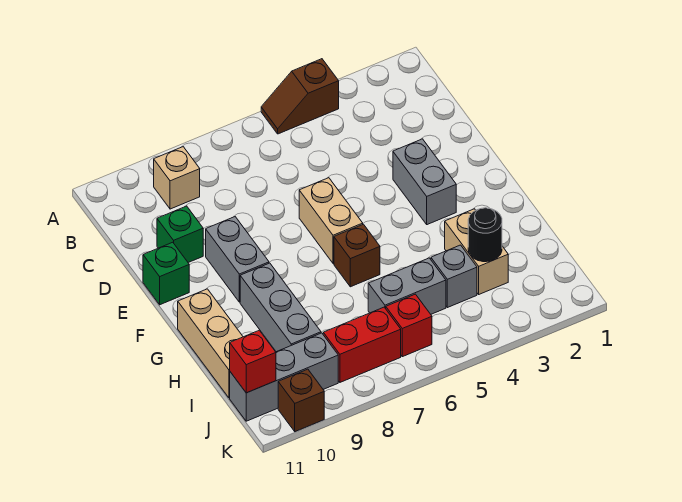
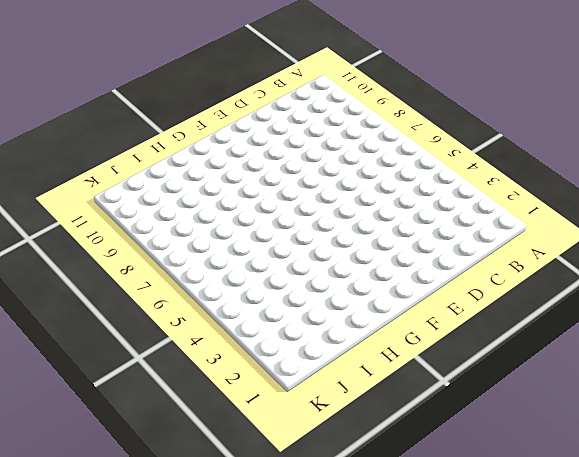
none -> brown 1x2 slope [261,59,339,134]
none -> tan 1x1 brick [154,147,200,209]
none -> green 1x1 brick [157,206,203,263]

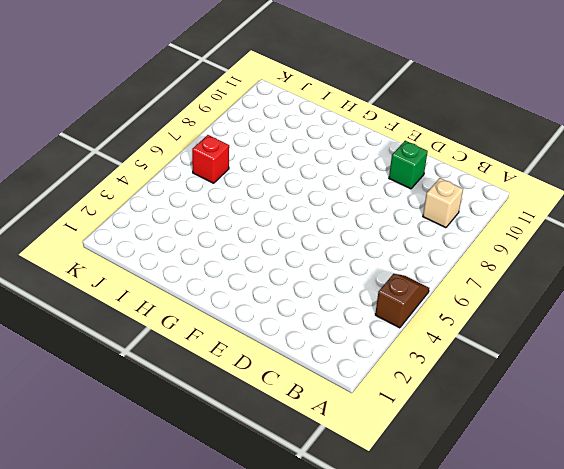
none -> grey 1x2 brick [393,139,456,225]
none -> tan 1x2 brick [299,178,363,263]
none -> grey 1x2 brick [206,217,269,302]

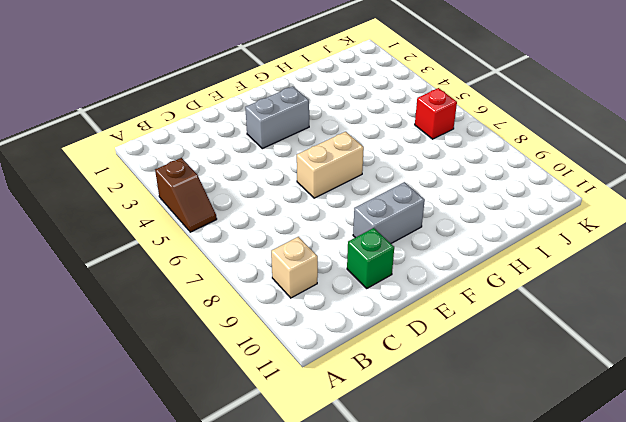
none -> green 1x1 brick [143,242,189,305]
none -> brown 1x1 brick [334,224,380,287]
none -> grey 1x3 brick [240,263,321,352]

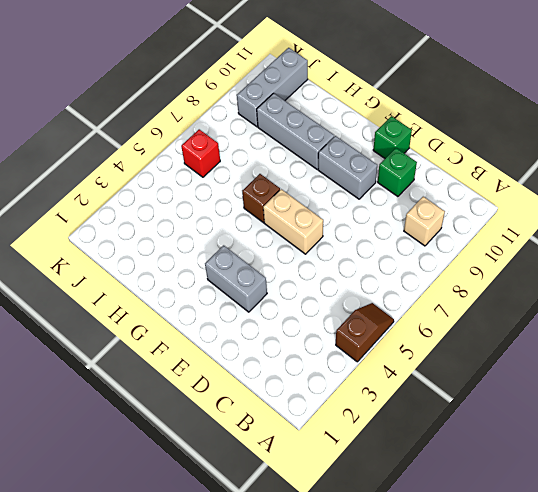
none -> tan 1x3 brick [178,289,243,398]
none -> tan 1x2 brick [445,209,508,294]
none -> grey 1x1 brick [431,245,477,308]

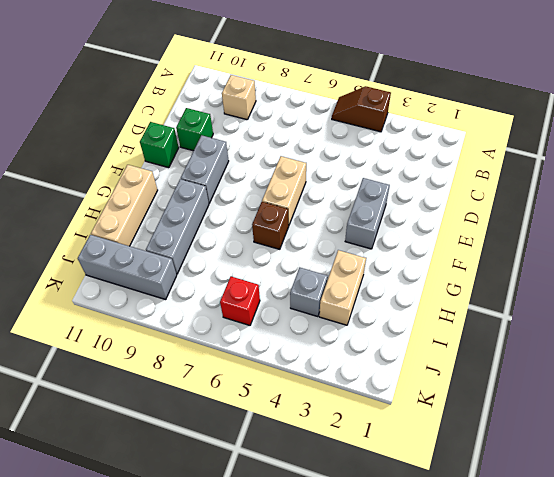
none -> grey 1x2 brick [368,258,446,314]
none -> red 1x2 brick [323,307,401,382]
none -> brown 1x1 brick [278,369,324,432]

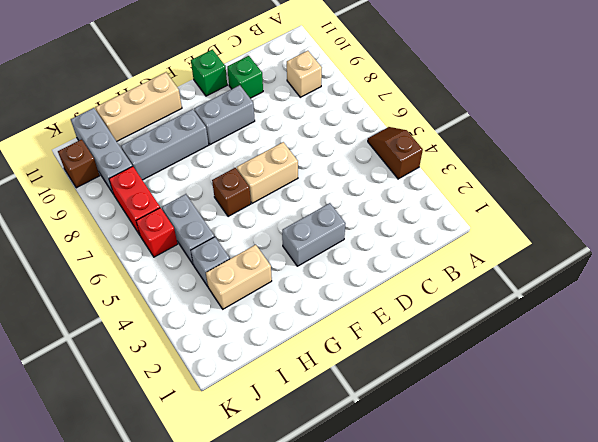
none -> black 1x1 round brick [468,208,502,262]
none -> red 1x1 brick [230,330,276,393]

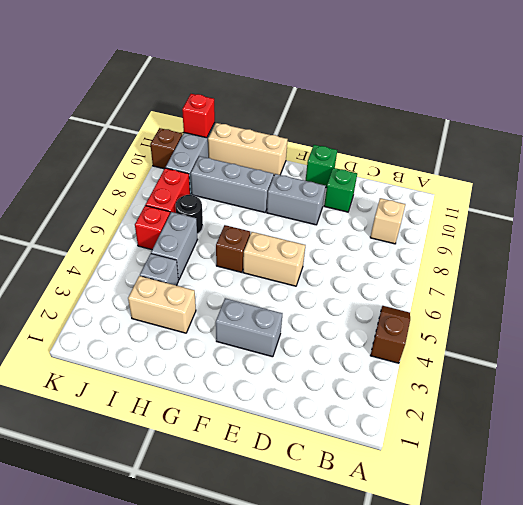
black 1x1 round brick [176,195,203,234] -> black 1x1 round brick moved to [468,208,502,262]

